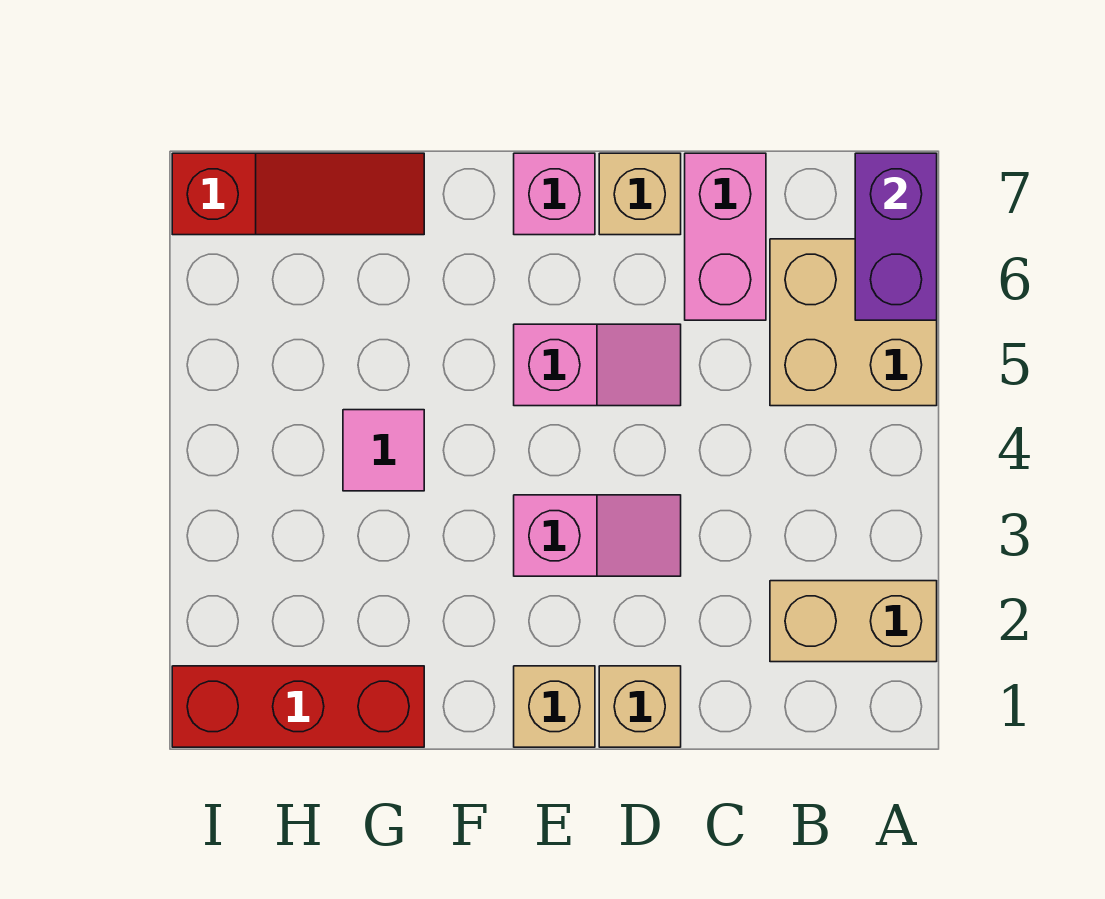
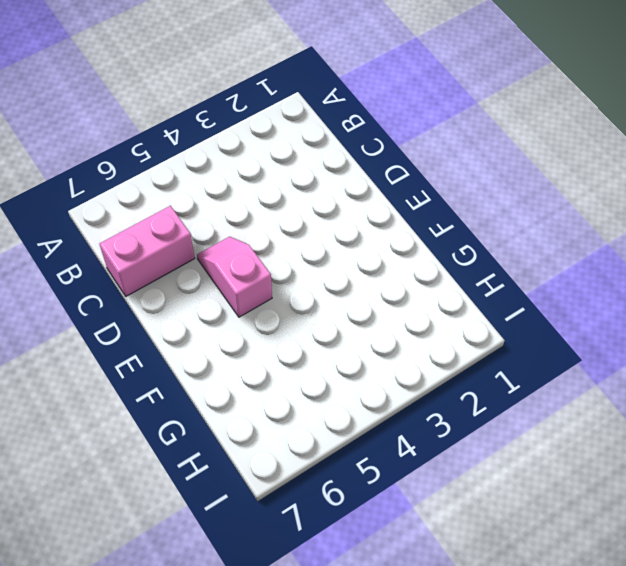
none -> tan 1x2 brick [770,581,937,662]
none -> tan 2x2 brick [770,239,937,406]
none -> tan 1x1 brick [599,666,681,747]

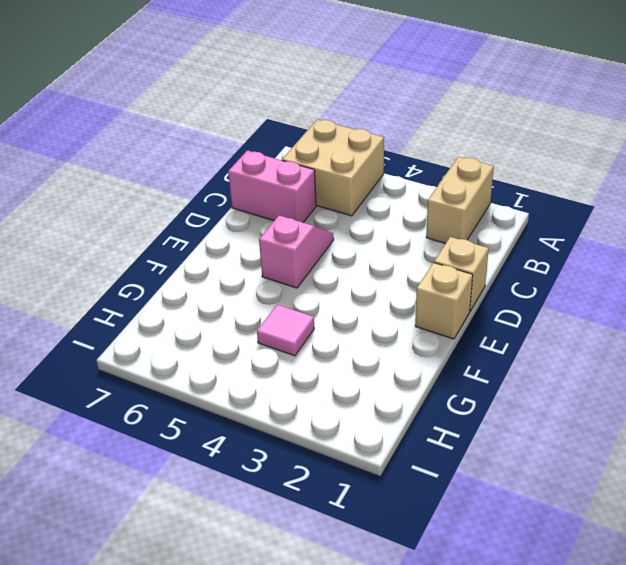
none -> pink 1x2 slope [514,495,681,576]
none -> tan 1x1 brick [599,153,681,235]
none -> pink 1x1 brick [514,153,595,235]

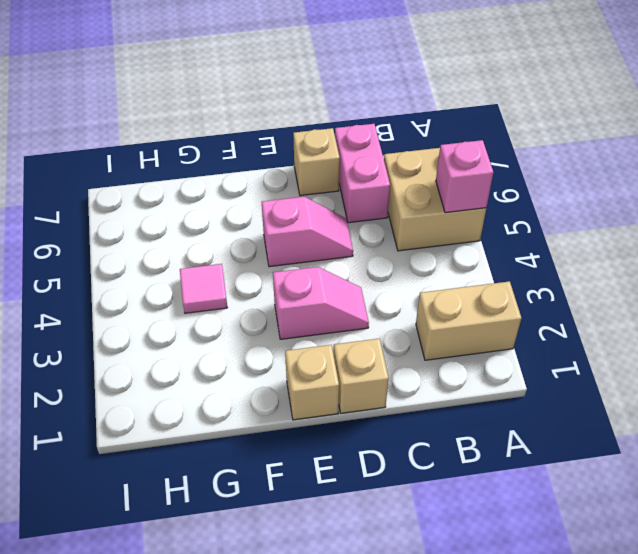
pink 1x1 brick [436,140,493,213] -> pink 1x1 brick moved to [514,153,595,235]
none -> red 1x3 brick [172,666,424,747]
none -> red 1x3 slope [172,153,424,235]
none -> purple 1x2 brick [855,153,937,320]

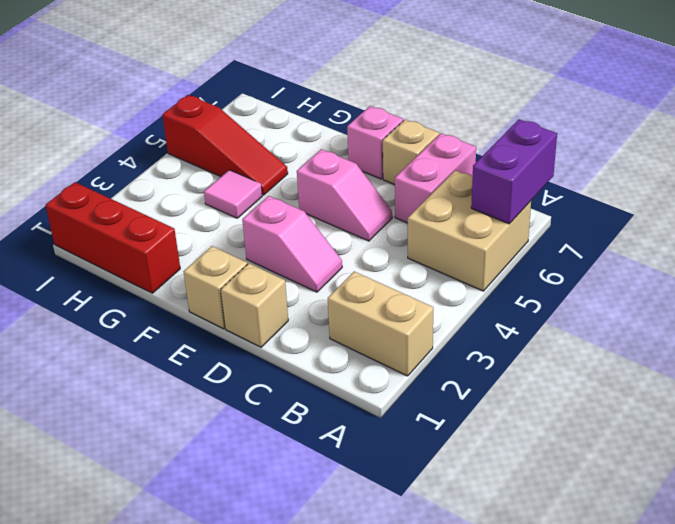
red 1x3 slope [162,95,288,195] -> red 1x3 slope moved to [172,153,424,235]

